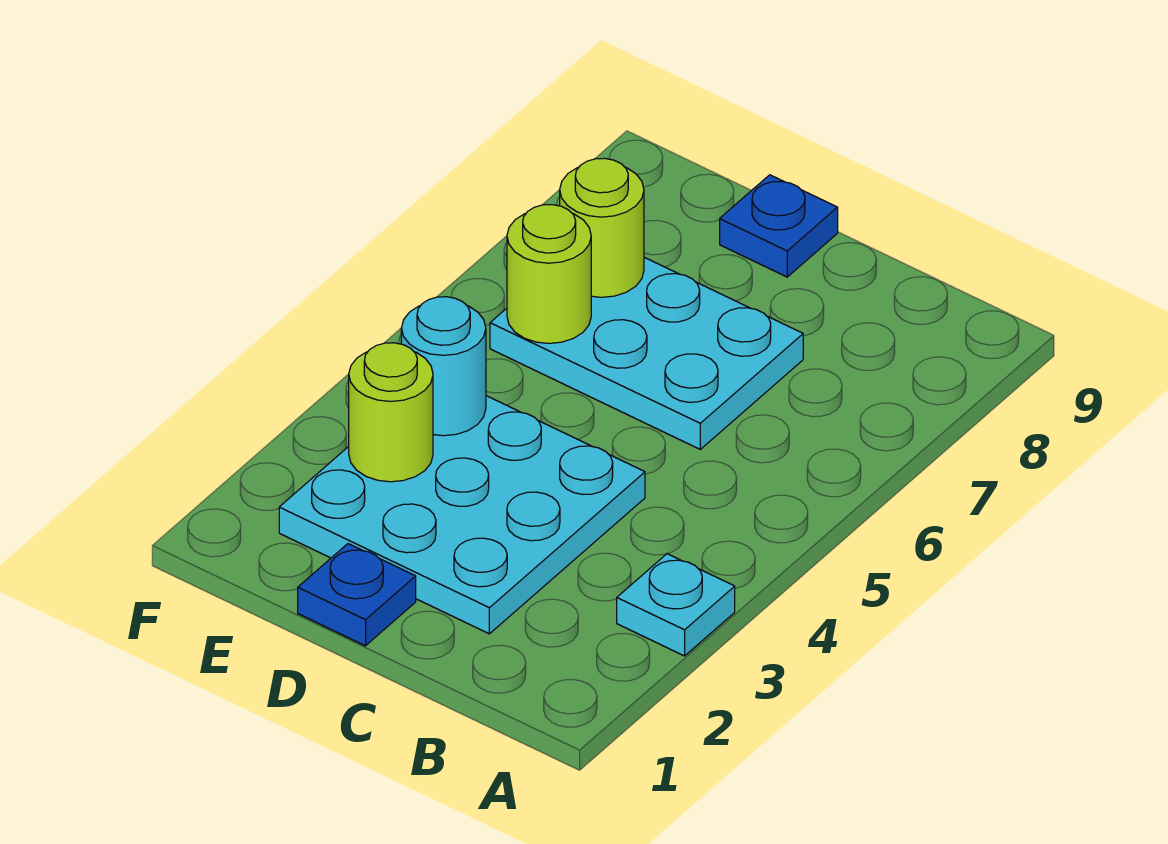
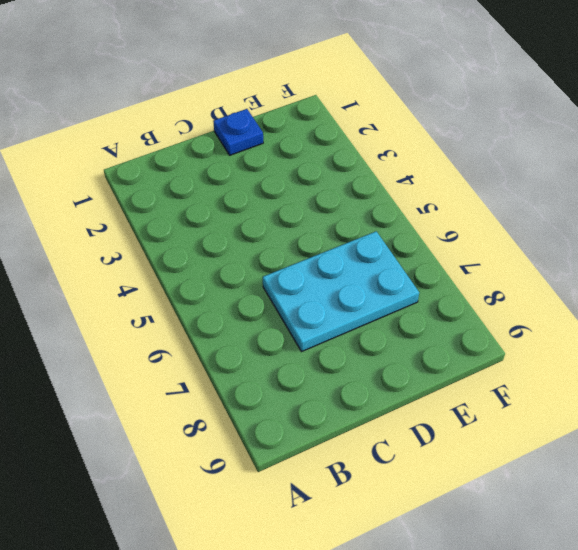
none -> cyan 1x1 plate [617,554,735,656]
none -> cyan 3x3 plate [279,396,645,634]

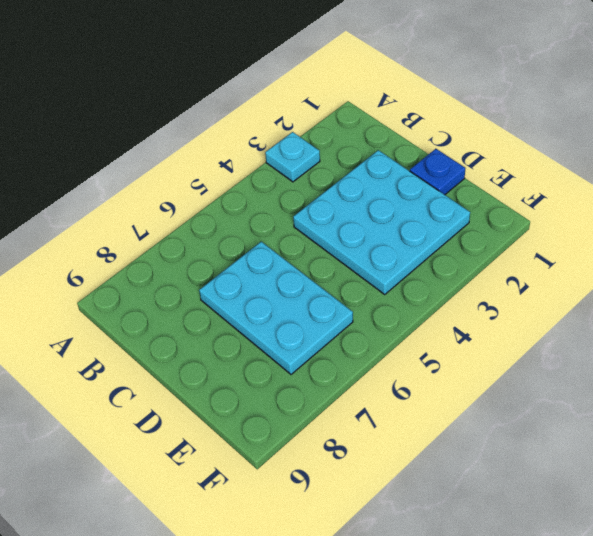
none -> blue 1x1 plate [720,175,838,277]
none -> lime 1x1 round brick [349,343,433,482]

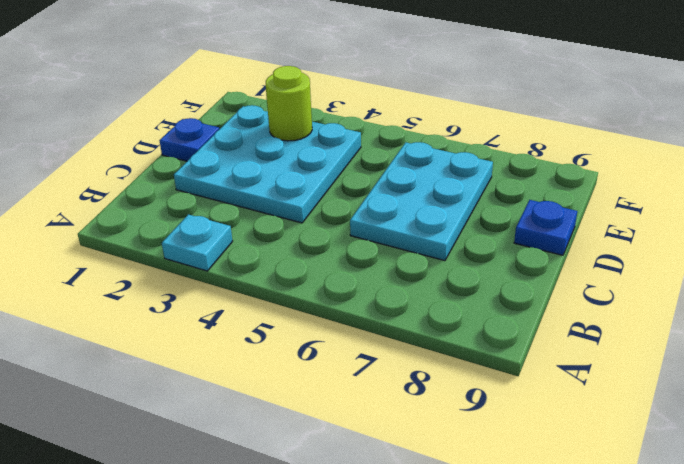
none -> cyan 1x1 round brick [401,297,486,436]
none -> lime 1x1 round brick [507,205,591,343]

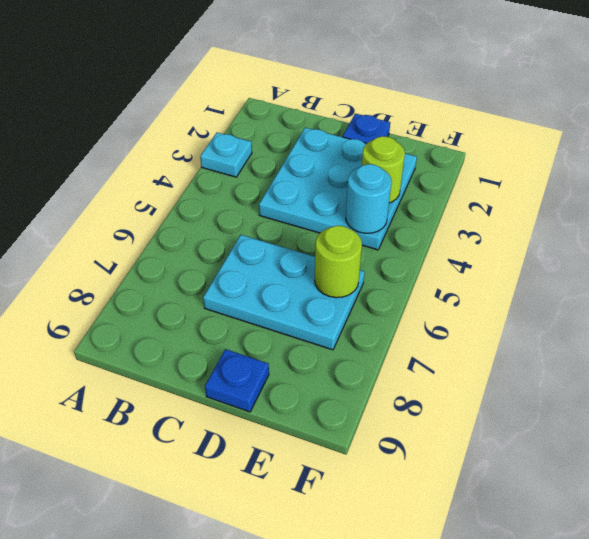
none -> lime 1x1 round brick [560,158,644,297]

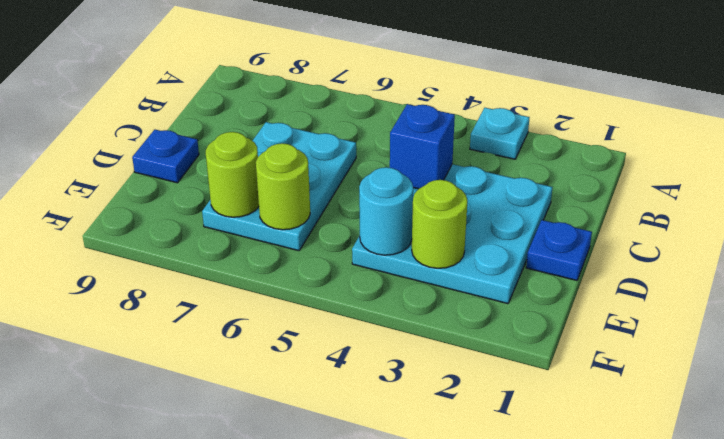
blue 1x1 brick [390,104,455,189] -> none

